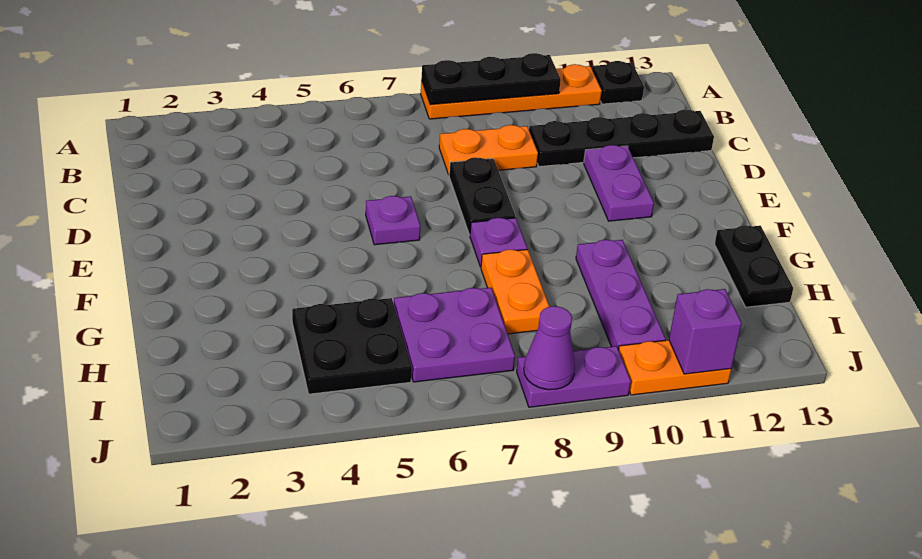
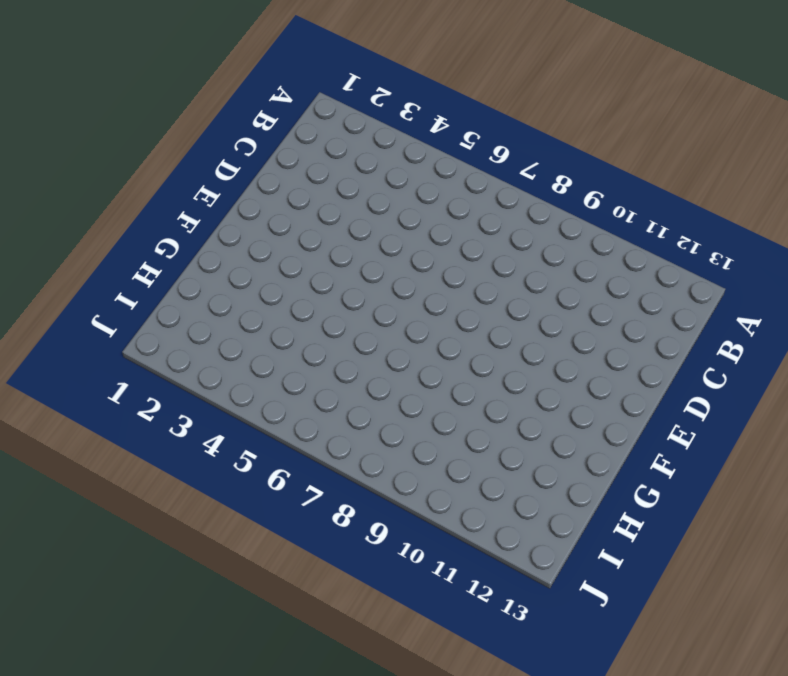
none -> orange 1x4 plate [421,64,602,119]
none -> black 1x1 plate [592,61,644,104]
none -> orange 1x2 plate [439,125,538,174]

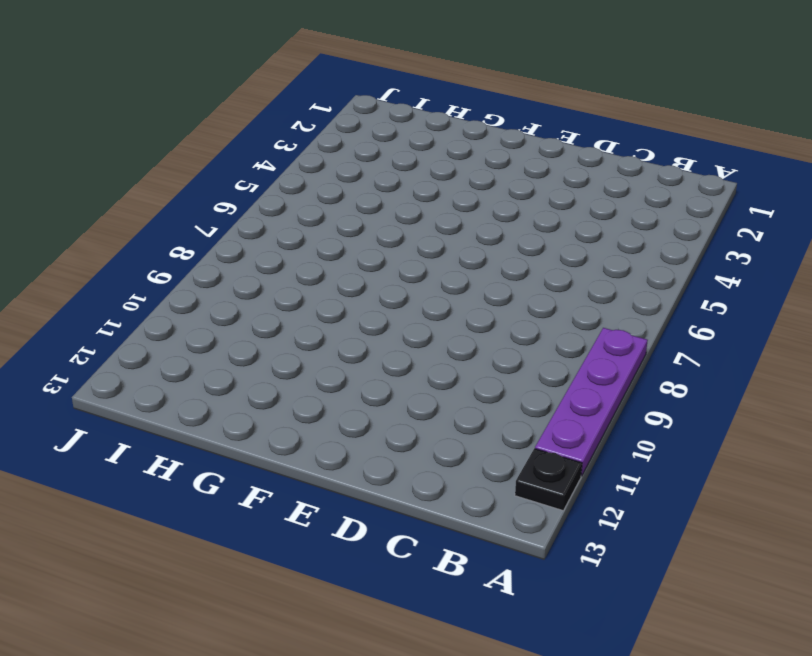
purple 1x4 plate [535,328,648,476] -> orange 1x4 plate [421,64,602,119]
none -> orange 1x2 plate [439,125,538,174]
none -> black 1x4 plate [529,110,714,167]
none -> black 1x2 plate [449,157,515,235]

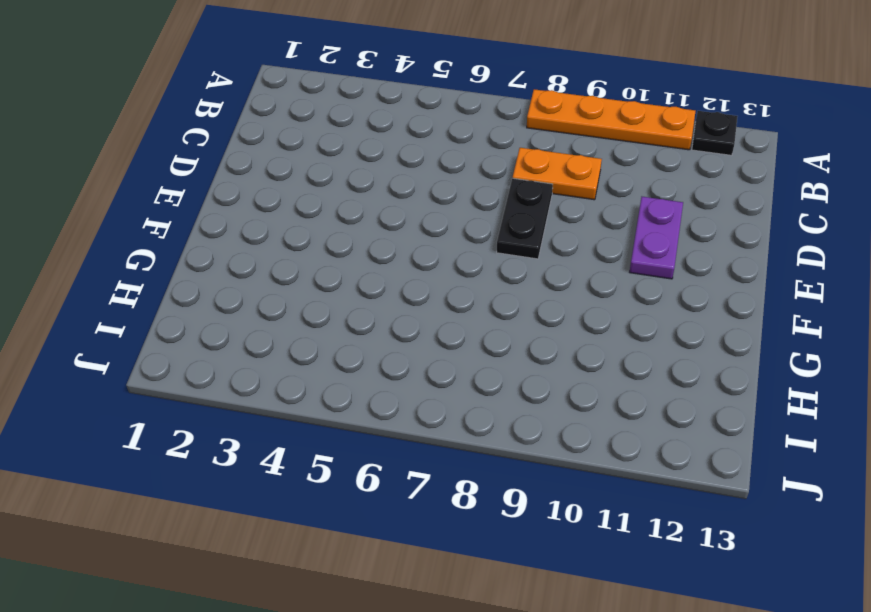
none -> black 1x4 plate [529,110,714,167]
none -> purple 1x1 plate [366,196,421,245]
none -> purple 1x1 plate [470,218,527,267]

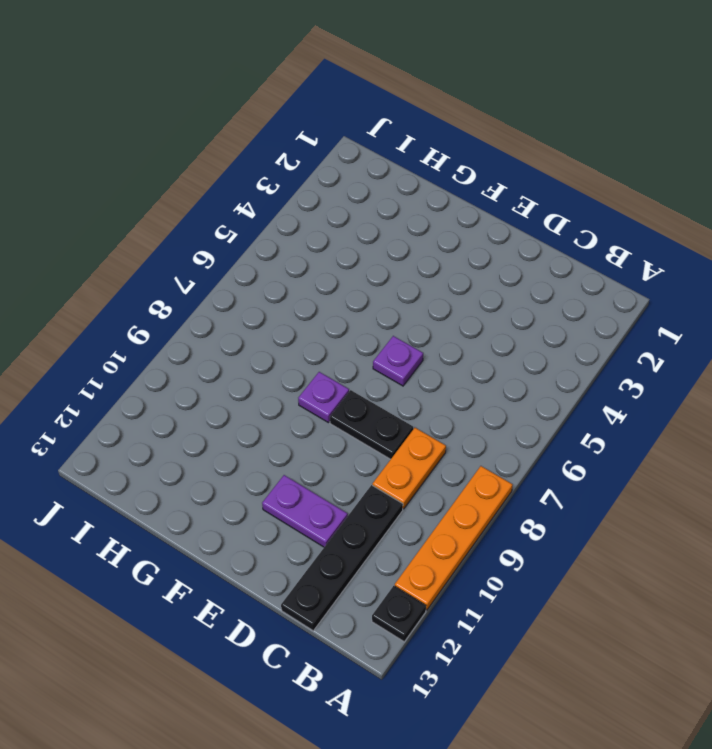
none -> orange 1x2 plate [481,249,549,334]
none -> purple 1x3 plate [576,240,666,350]
none -> black 1x2 plate [715,225,793,307]

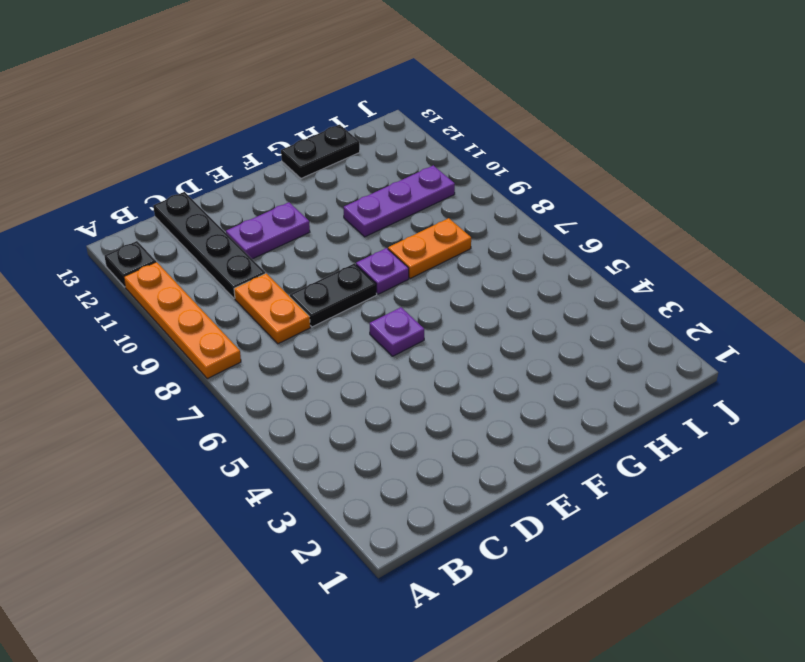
none -> black 2x2 plate [292,298,412,394]
none -> purple 2x2 plate [394,288,515,382]
none -> purple 1x2 plate [517,346,631,407]

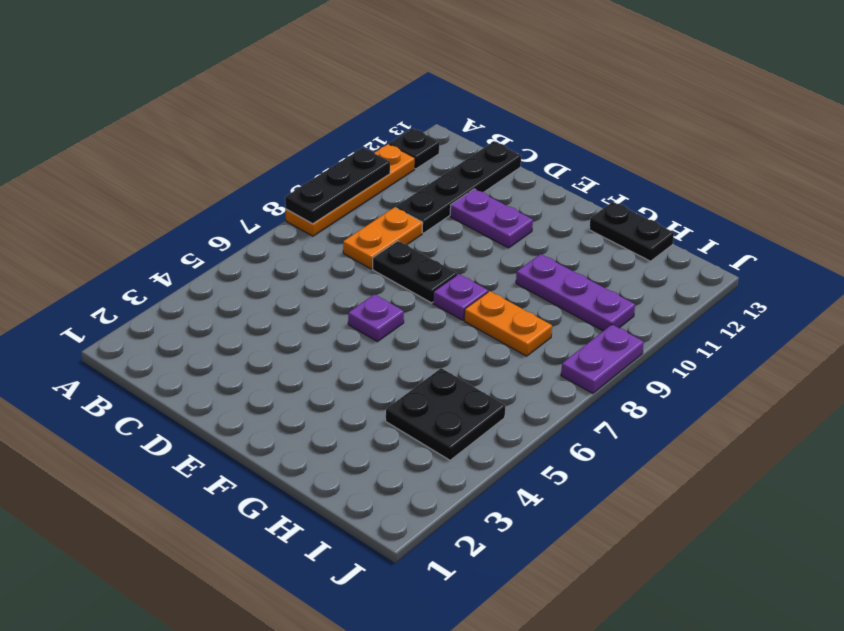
none -> purple 2x2 plate [394,288,515,382]
none -> orange 1x2 plate [619,340,731,395]
none -> purple 1x1 cone [524,306,575,390]

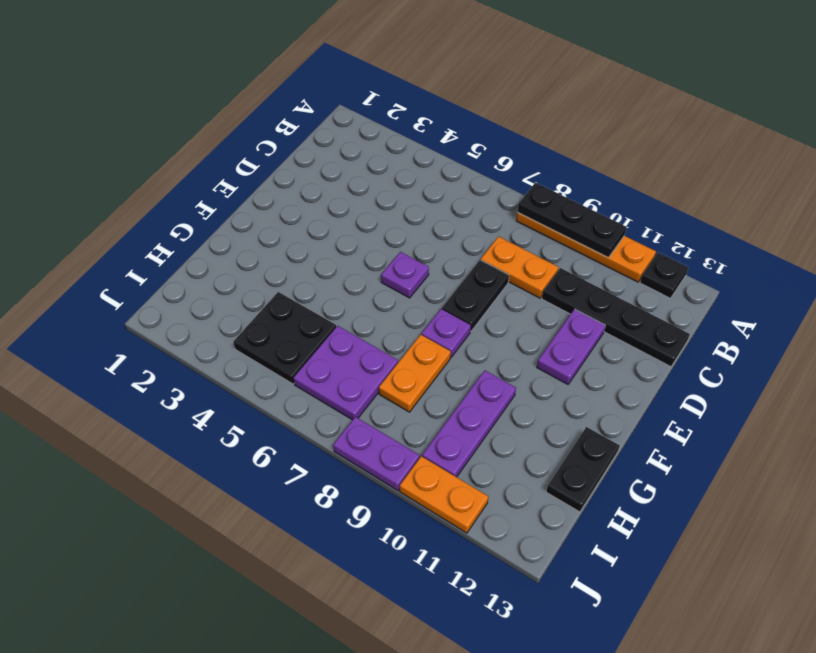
none -> purple 1x1 cone [524,306,575,390]
none -> purple 1x1 brick [669,289,742,374]

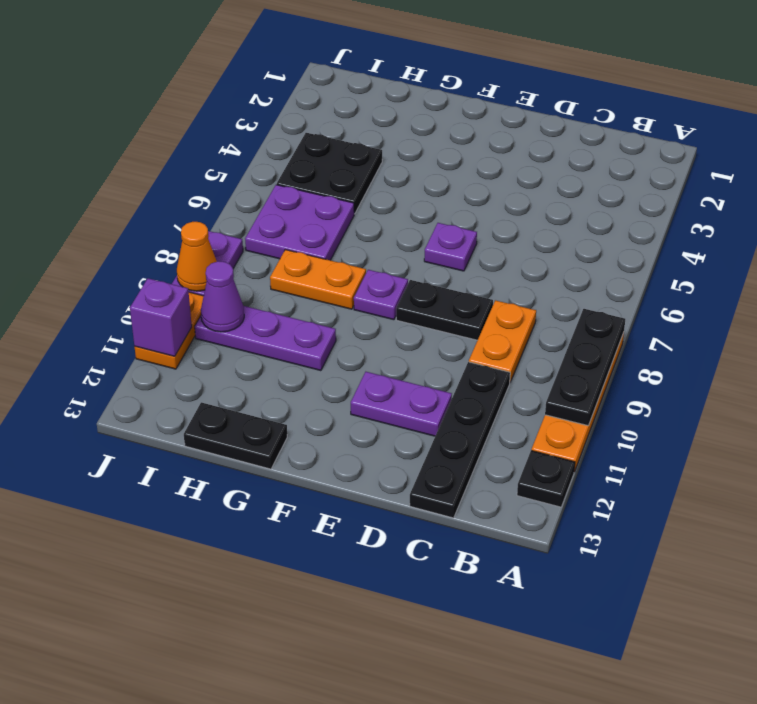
purple 1x1 cone [201,261,244,332] -> purple 1x1 cone moved to [524,306,575,390]
orange 1x1 cone [177,222,217,291] -> none

